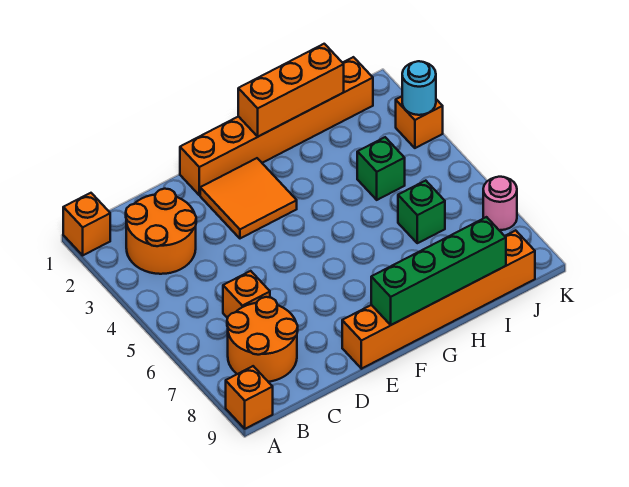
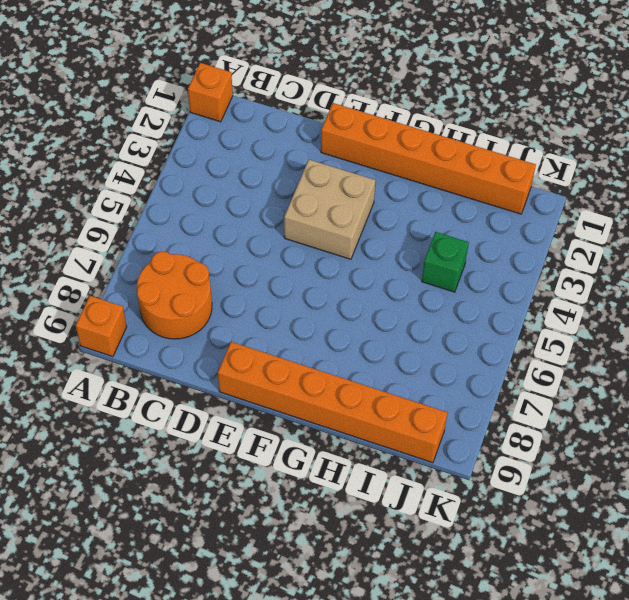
tan 2x2 brick [284,160,376,259] -> orange 2x2 tile [200,158,297,238]
none -> orange 2x2 round brick [126,189,196,274]
none -> orange 1x1 brick [223,271,270,318]
none -> green 1x1 brick [398,181,445,243]

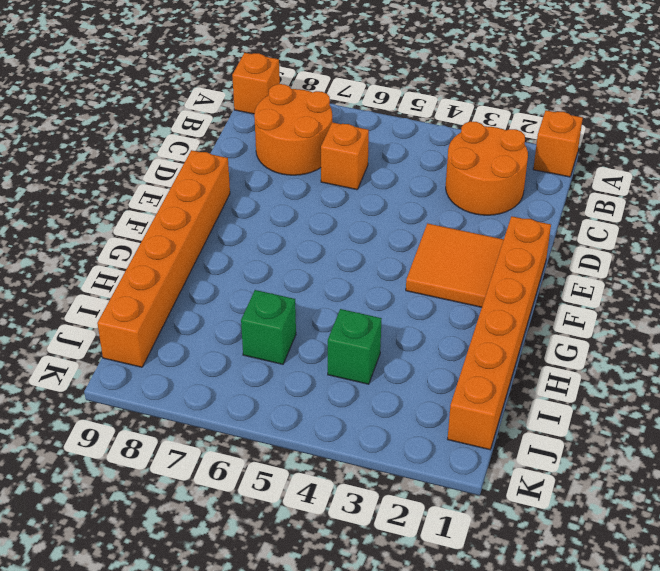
none -> orange 1x1 brick [396,96,443,148]
none -> pink 1x1 round brick [483,177,517,230]
none -> green 1x4 brick [371,217,506,325]

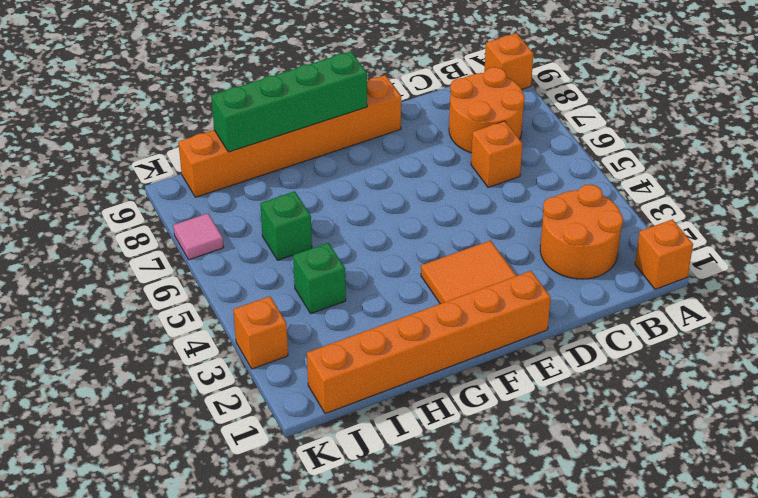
pink 1x1 tile [173,213,224,260] -> pink 1x1 round brick [483,177,517,230]
none -> orange 1x3 brick [238,44,344,137]
none -> cyan 1x1 round brick [402,61,436,115]

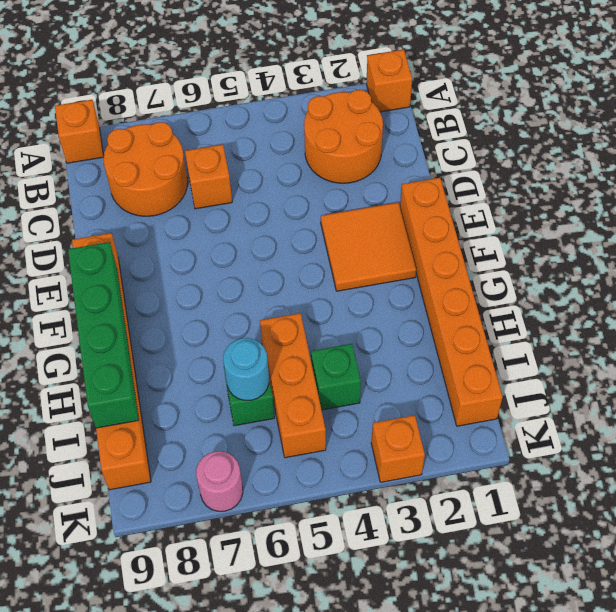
orange 1x3 brick [260,313,326,458] -> orange 1x3 brick moved to [238,44,344,137]
cyan 1x1 round brick [223,338,269,400] -> cyan 1x1 round brick moved to [402,61,436,115]

